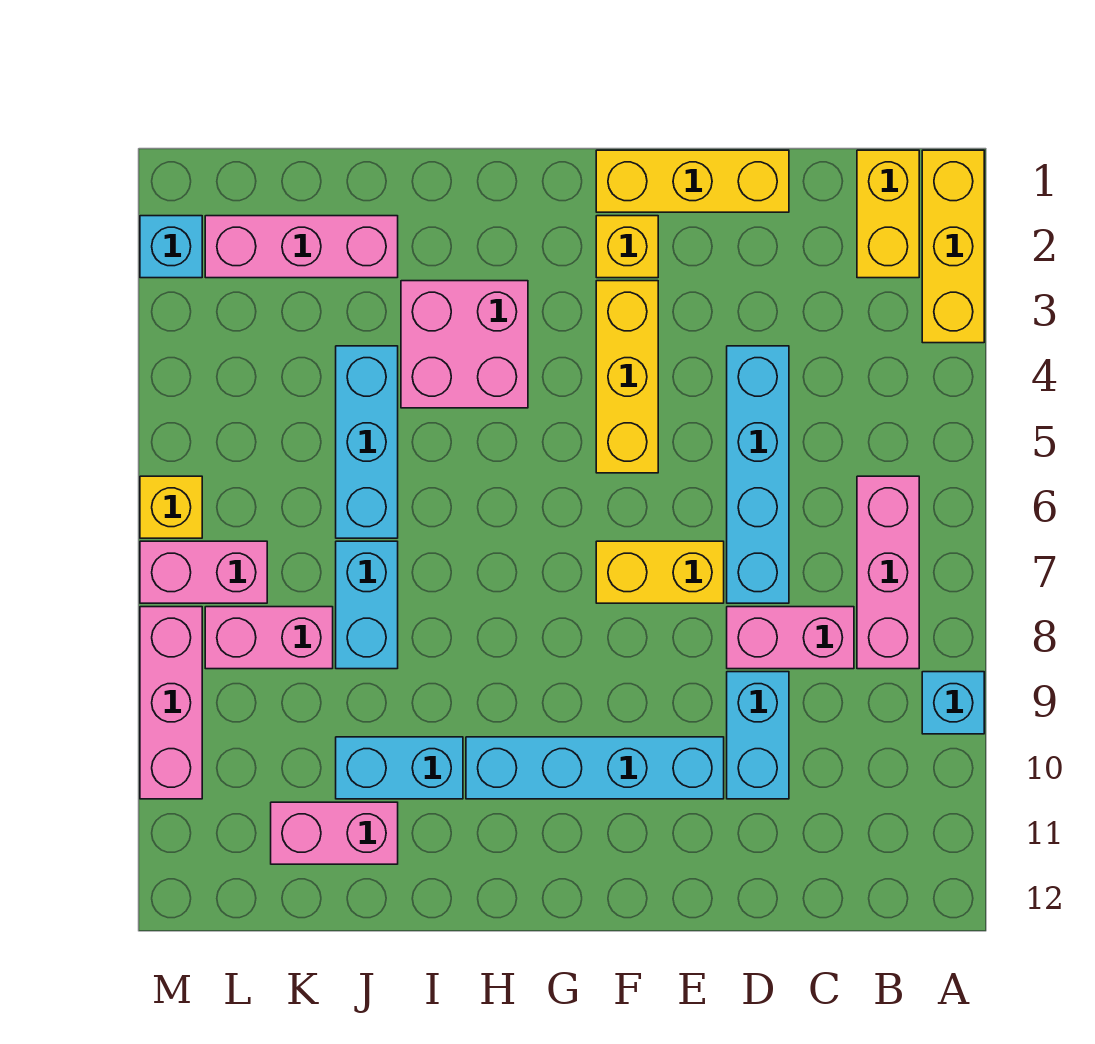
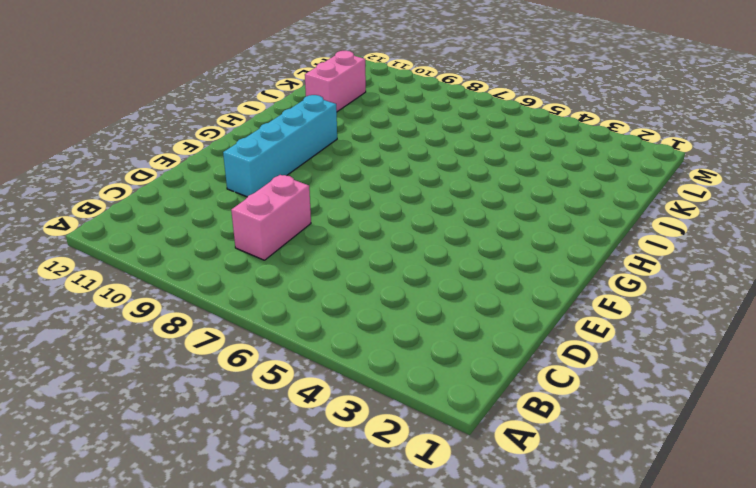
none -> yellow 1x3 brick [922,150,984,343]
none -> cyan 1x1 brick [922,672,984,734]
none -> yellow 1x2 brick [857,150,919,278]

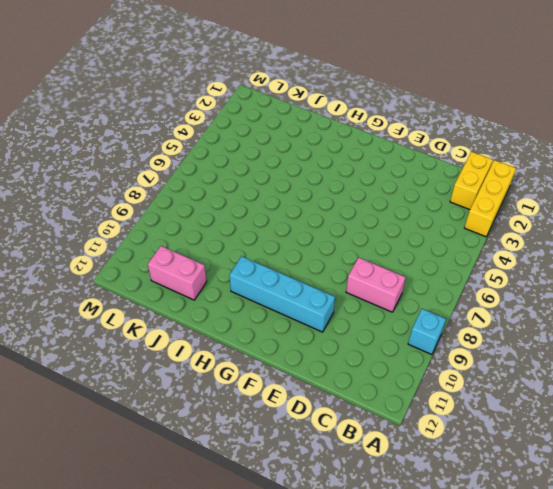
none -> pink 1x3 brick [857,476,919,669]
none -> yellow 1x3 brick [596,150,789,212]
none -> cyan 1x4 brick [727,346,789,603]

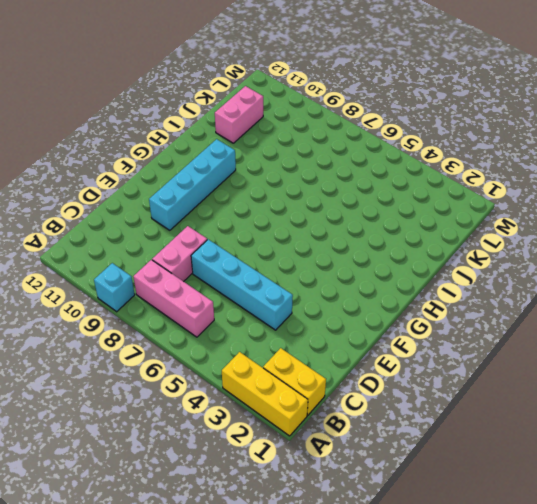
none -> yellow 1x3 brick [596,150,789,212]
none -> cyan 1x2 brick [727,672,789,799]
none -> yellow 1x2 brick [596,541,724,603]

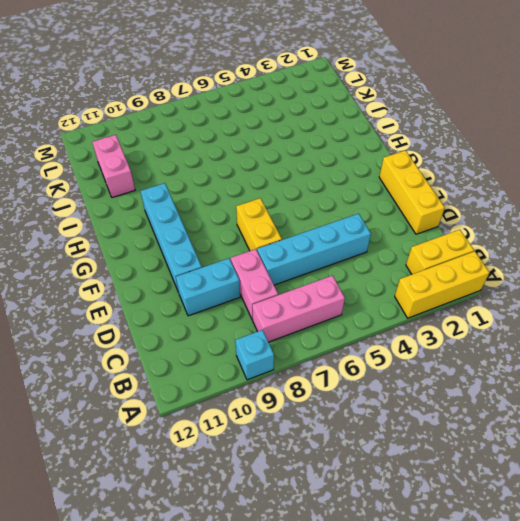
none -> yellow 1x1 brick [596,216,658,278]
none -> yellow 1x3 brick [596,281,658,473]
none -> pink 2x2 brick [401,281,528,408]

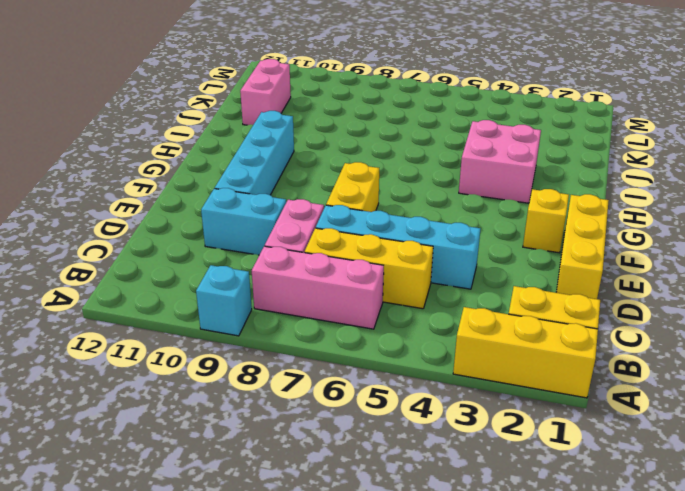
yellow 1x3 brick [305,228,433,309] -> yellow 1x3 brick moved to [596,281,658,473]
none -> cyan 1x2 brick [336,737,463,799]
none -> pink 1x3 brick [205,216,398,278]
none -> cyan 1x3 brick [336,346,398,538]

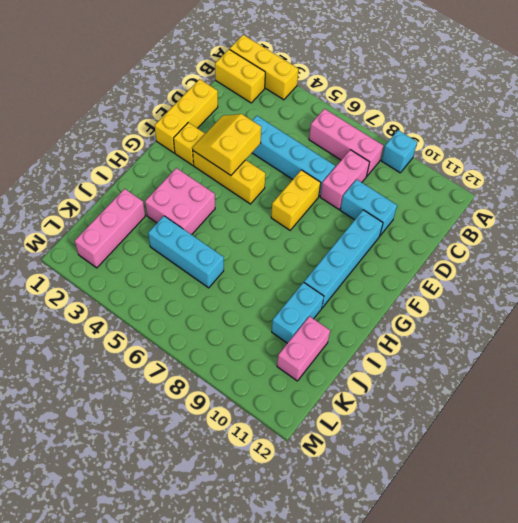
yellow 2x2 slope [193,114,261,175] -> none
none -> cyan 1x2 brick [336,541,398,669]
none -> pink 1x2 brick [205,607,333,669]
none -> pink 1x2 brick [140,541,267,603]

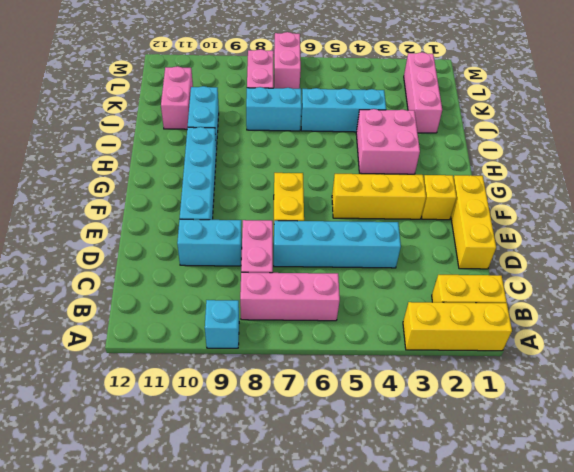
none -> cyan 1x1 brick [140,216,202,278]
none -> yellow 1x1 brick [140,476,202,538]
none -> pink 1x3 brick [140,607,202,799]

